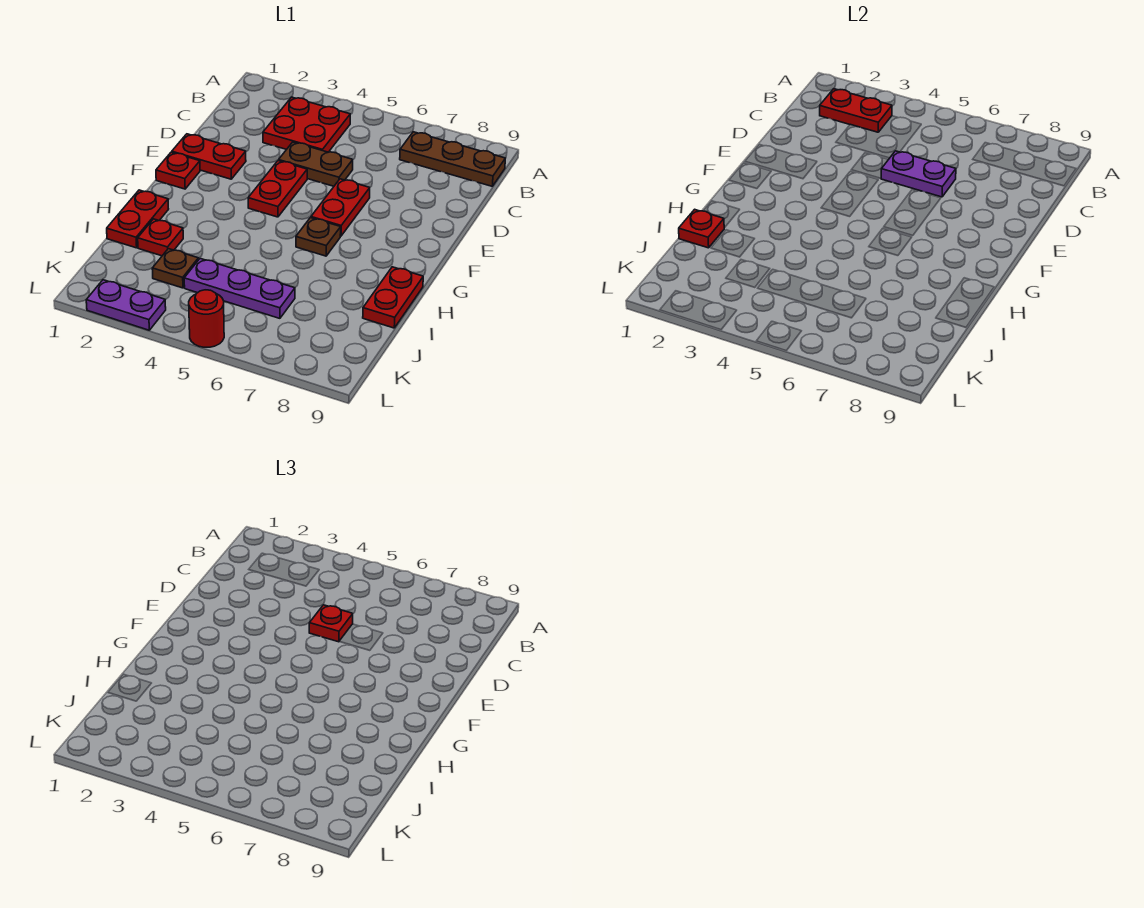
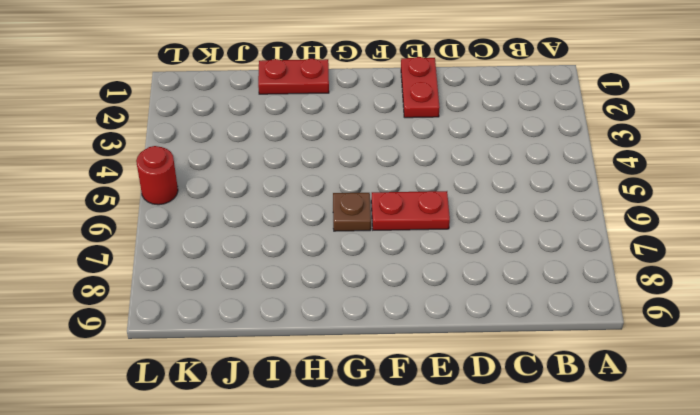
none -> red 2x2 plate [263,97,350,152]
none -> brown 1x3 plate [400,132,505,186]
none -> brown 1x2 plate [279,142,353,186]

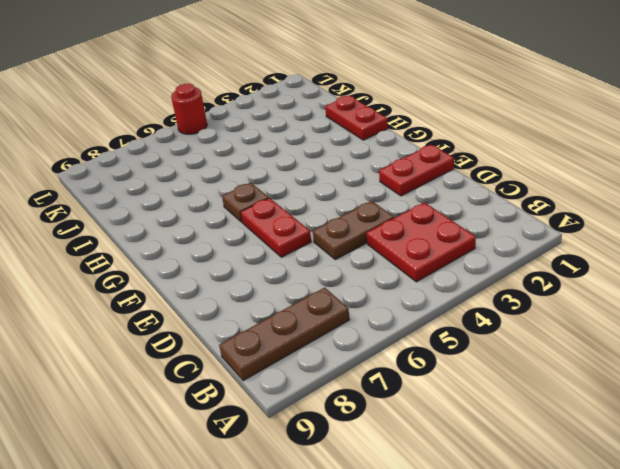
none -> red 1x2 plate [248,161,307,217]
none -> red 1x1 plate [156,152,200,189]
none -> red 1x2 plate [363,267,423,328]

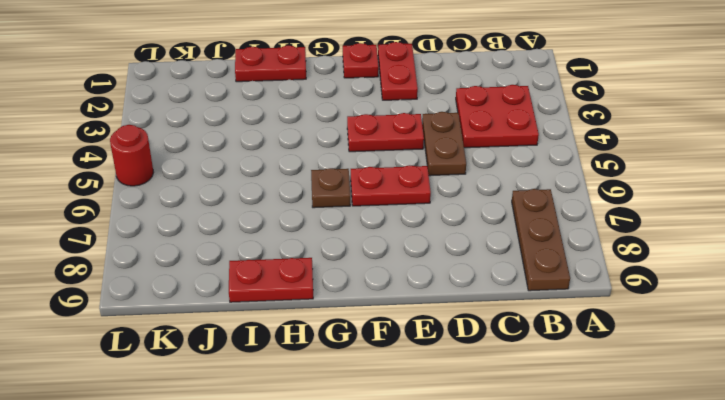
none -> red 1x1 plate [138,219,183,256]
none -> brown 1x1 plate [152,249,198,288]
none -> purple 1x3 plate [184,259,295,318]

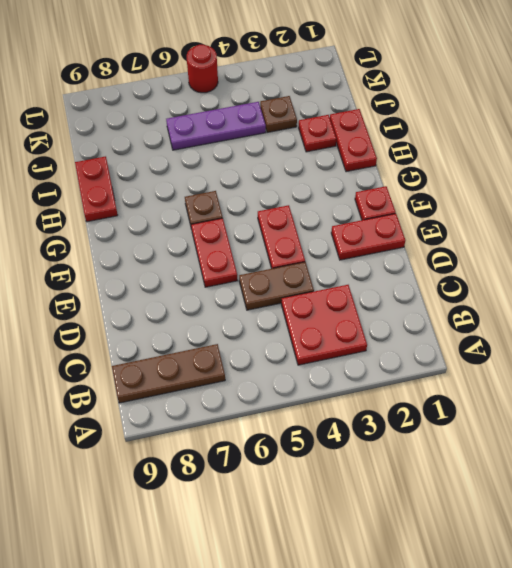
none -> purple 1x2 plate [86,280,166,330]
none -> red 1x2 plate [820,89,892,132]
none -> purple 1x2 plate [881,151,956,197]

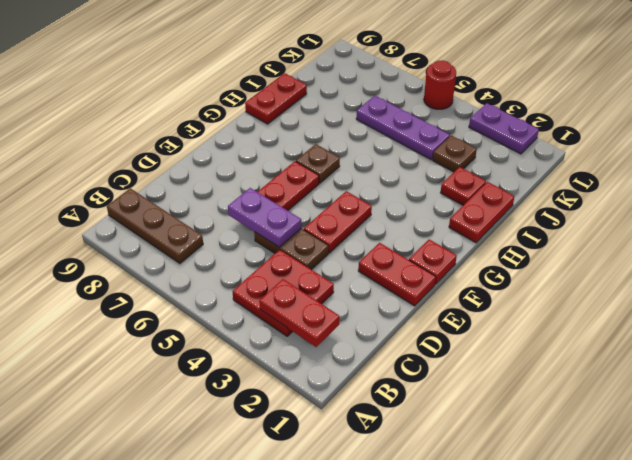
none -> red 1x1 plate [679,209,724,248]
none -> red 1x1 plate [309,605,353,642]

